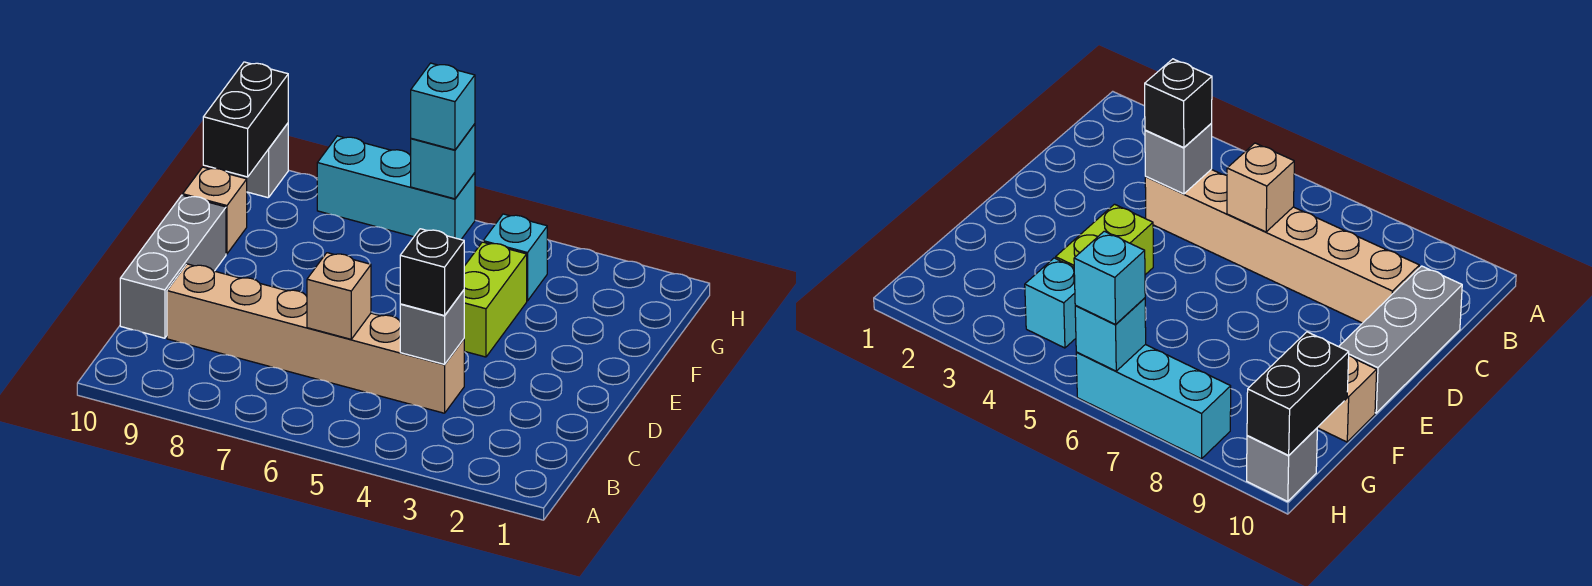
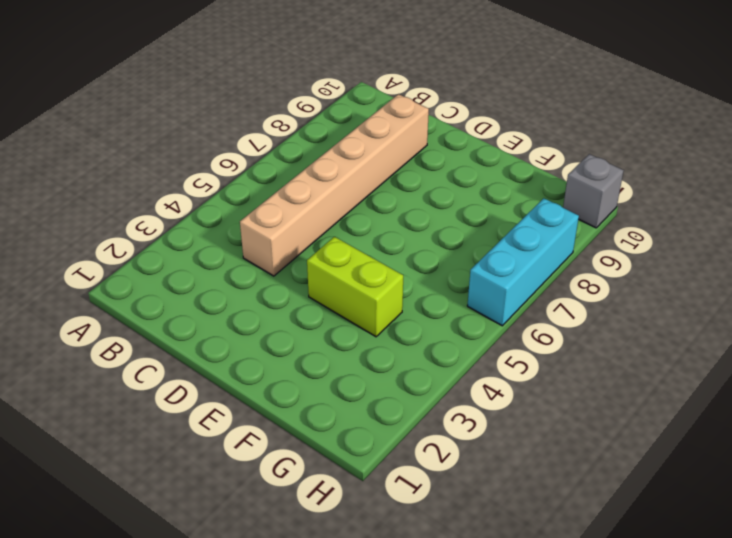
none -> grey 1x3 brick [120,195,226,338]
none -> tan 1x1 brick [183,167,247,254]
none -> cyan 1x1 brick [483,214,547,301]

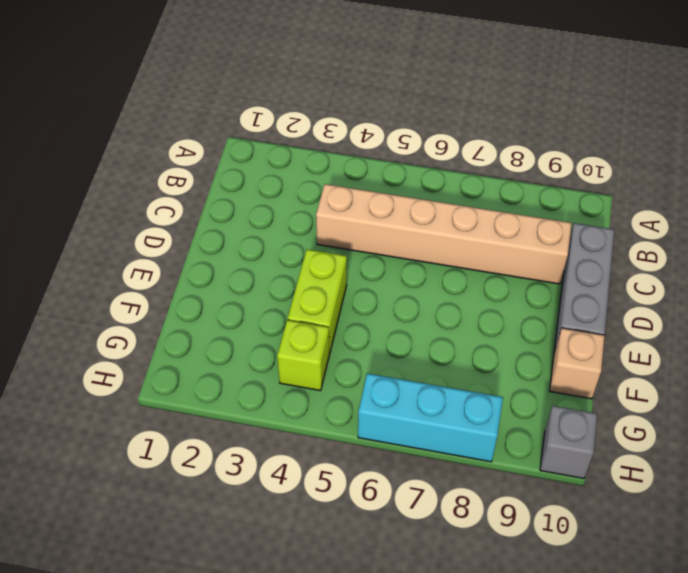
lime 1x1 brick [277,320,329,391] -> cyan 1x1 brick [483,214,547,301]
none -> grey 1x1 brick [400,290,464,364]
none -> tan 1x1 brick [307,253,371,339]
none -> black 1x2 brick [203,62,288,177]

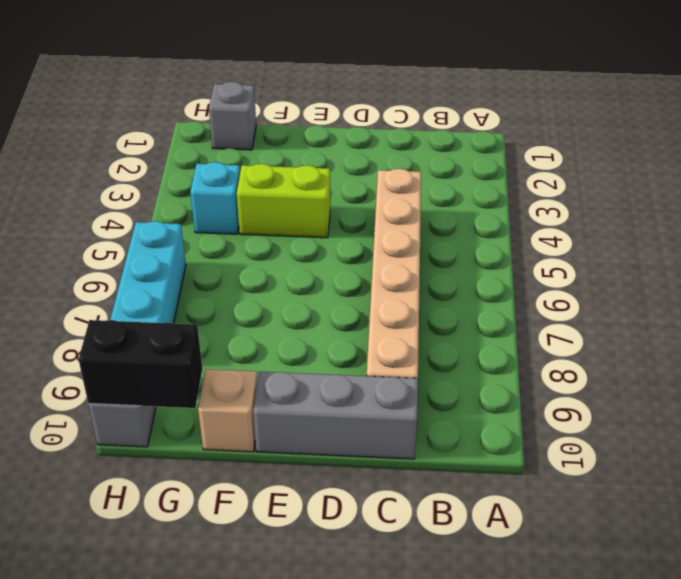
grey 1x1 brick [209,82,256,150] -> grey 1x1 brick moved to [400,290,464,364]
none -> tan 1x1 brick [307,253,371,339]
none -> cyan 1x1 brick [410,124,475,199]
none -> black 1x1 brick [400,229,464,316]

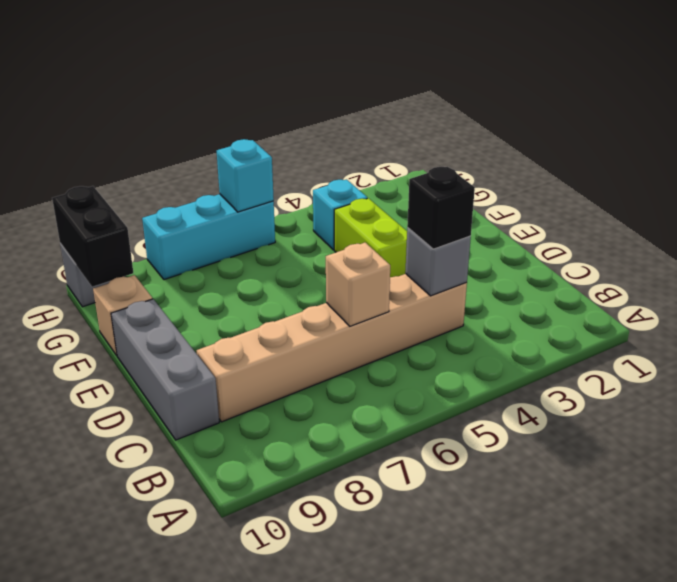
none -> cyan 1x1 brick [411,63,475,150]

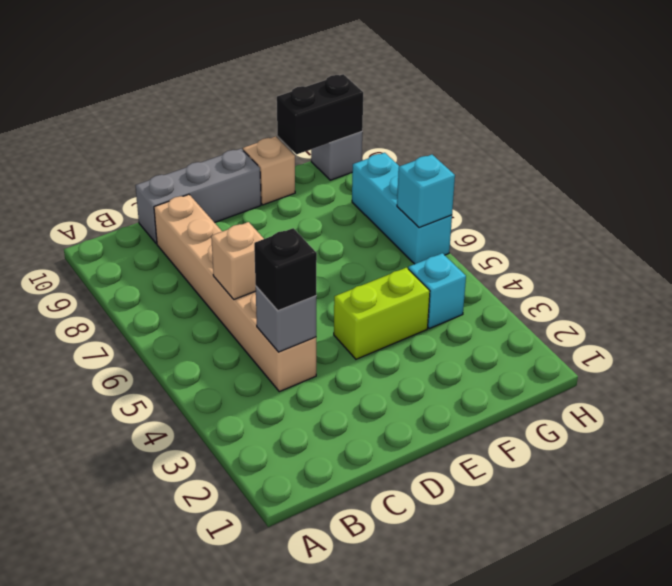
none -> cyan 1x1 brick [411,63,475,150]

